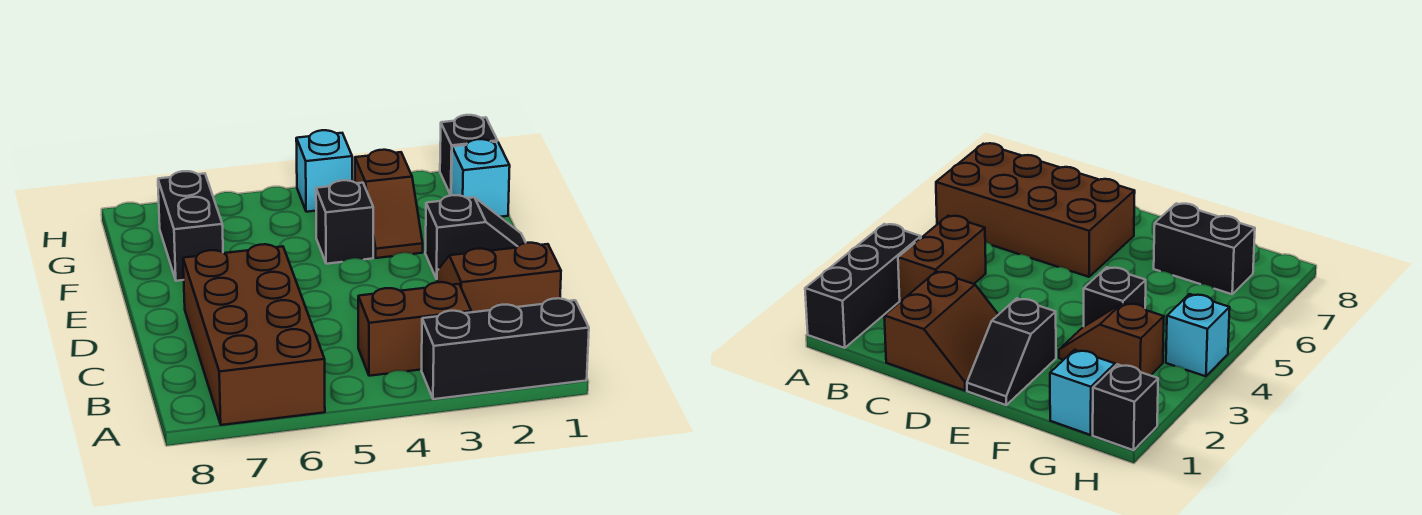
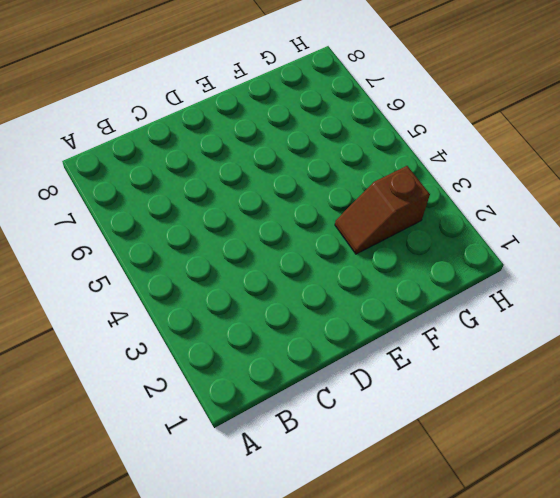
none -> black 1x3 brick [421,298,589,399]
none -> brown 2x4 brick [183,244,325,425]

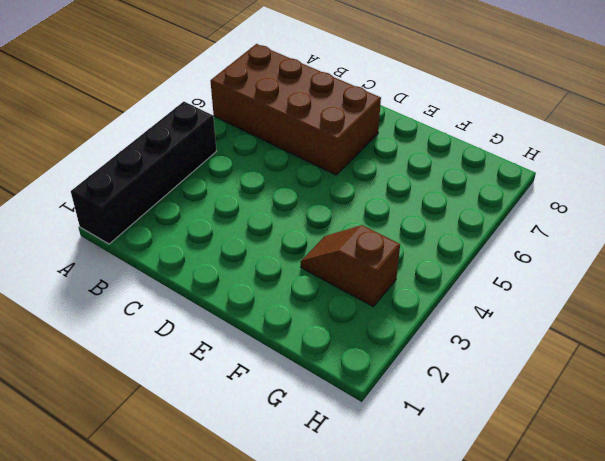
black 1x4 brick [71,102,216,244] -> black 1x3 brick [421,298,589,399]
none -> brown 1x2 brick [358,282,471,376]
none -> brown 2x2 slope [437,243,561,312]

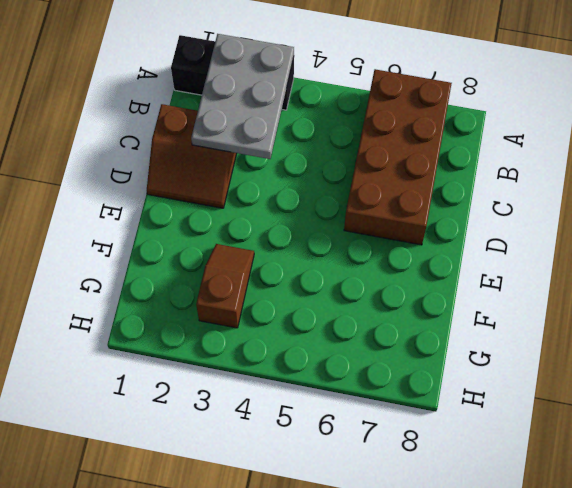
grey 2x3 plate [191,34,294,159] -> none
none -> brown 1x2 brick [358,282,471,376]
none -> black 1x2 slope [425,195,526,279]

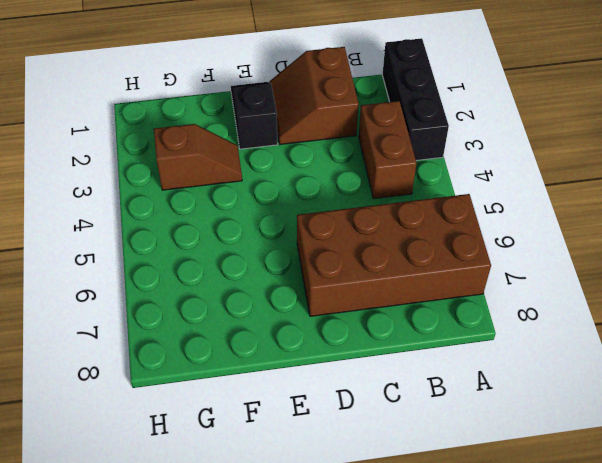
none -> black 1x1 brick [316,180,373,264]
none -> black 1x2 brick [158,171,223,281]

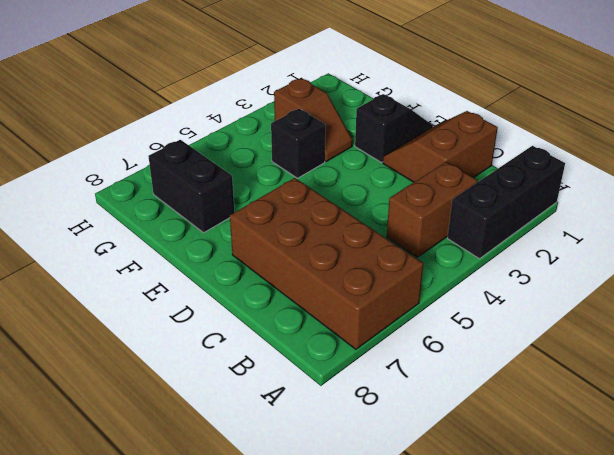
none -> cyan 1x1 brick [451,139,510,217]
none -> black 1x1 brick [440,115,497,195]

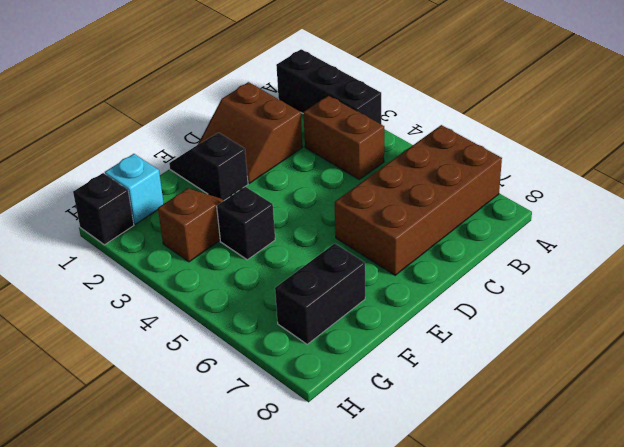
none -> cyan 1x1 brick [296,130,352,212]

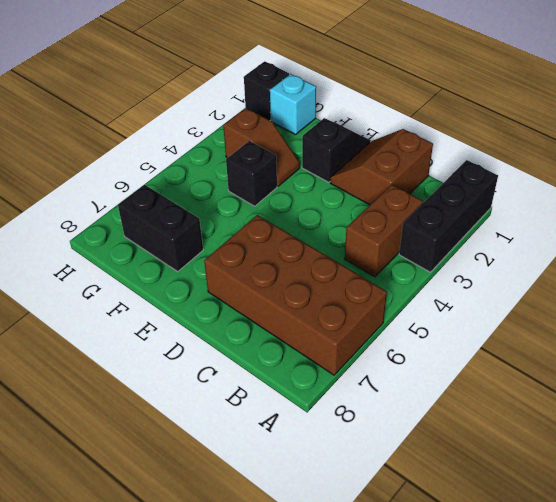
none -> cyan 1x1 brick [296,130,352,212]

